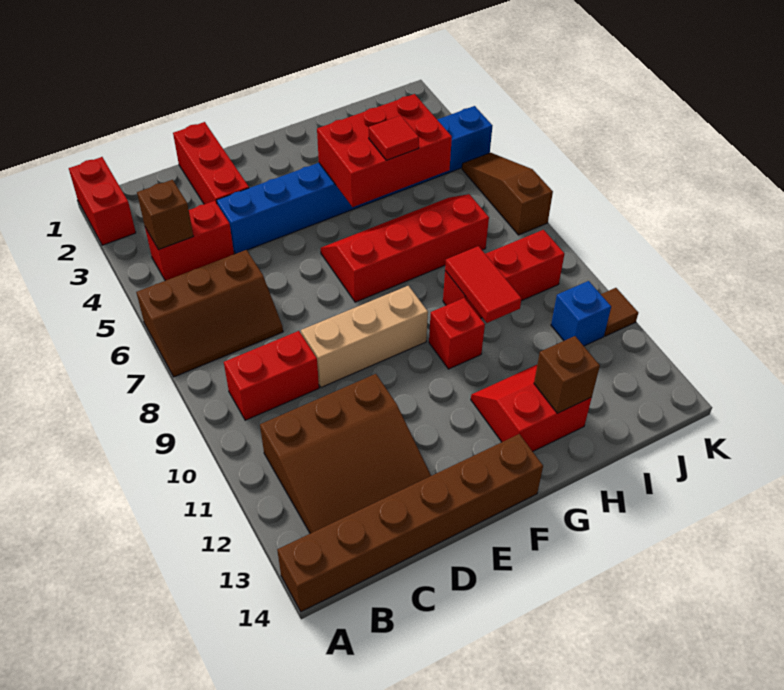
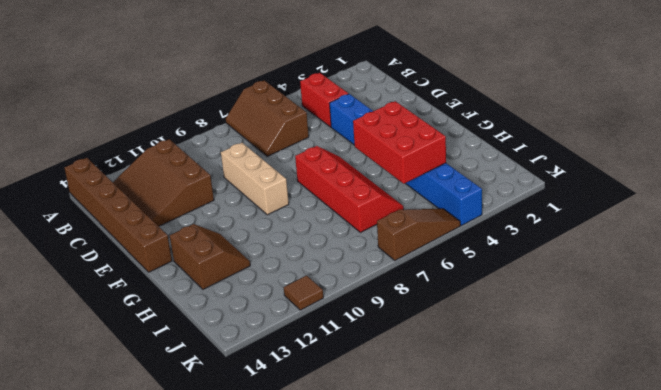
brown 2x2 slope [170,224,250,289] -> red 2x2 slope [471,365,592,451]
none -> red 1x2 brick [69,157,136,245]
none -> red 1x2 brick [224,331,319,420]
none -> red 1x3 brick [173,122,249,204]

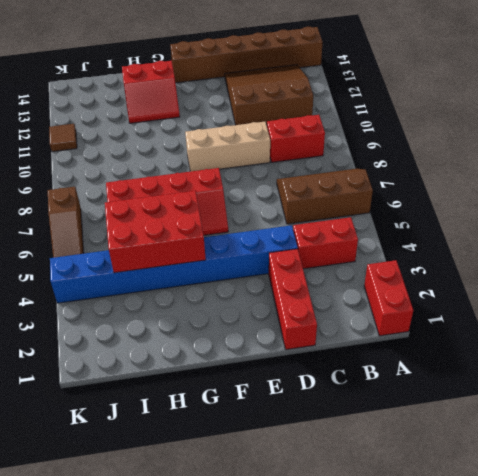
none -> red 1x1 brick [429,298,485,369]
none -> red 1x3 brick [443,230,564,318]
none -> blue 1x1 brick [551,281,611,346]

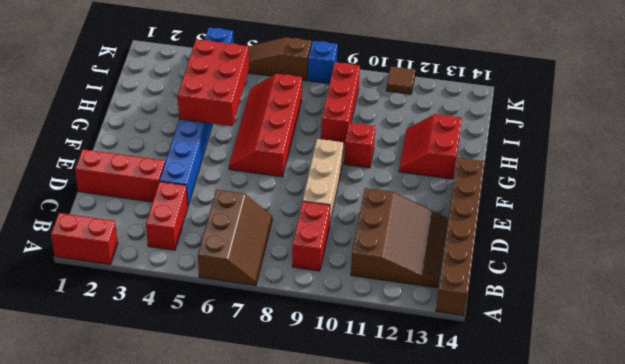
blue 1x1 brick [308,41,337,84] -> blue 1x1 brick moved to [551,281,611,346]
none -> brown 1x1 brick [137,180,193,250]
none -> red 1x2 tile [445,246,521,323]
none -> brown 1x1 brick [534,336,600,413]

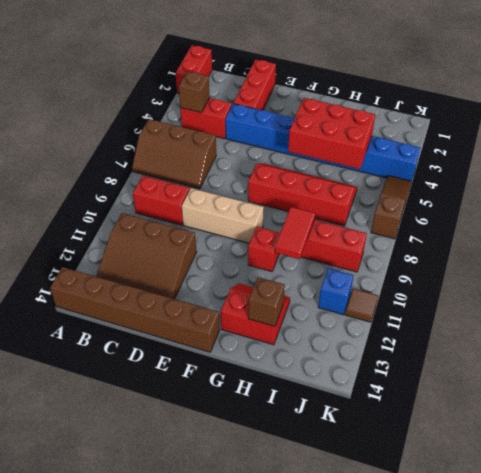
none -> red 1x1 tile [369,115,419,160]

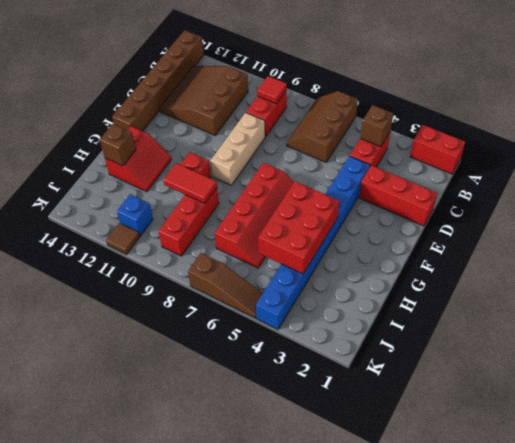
red 1x1 tile [257,76,287,104] -> red 1x1 tile moved to [369,115,419,160]

